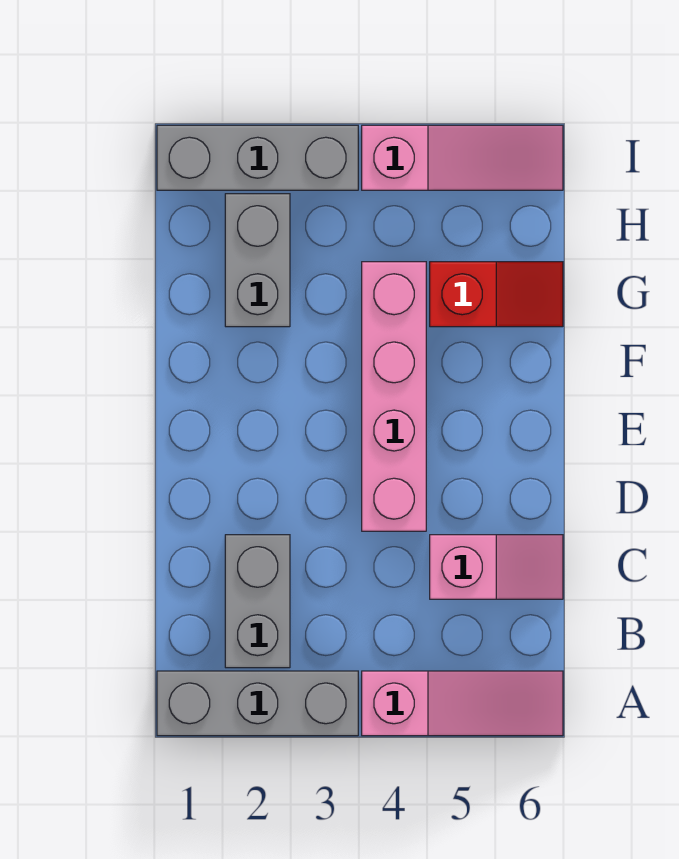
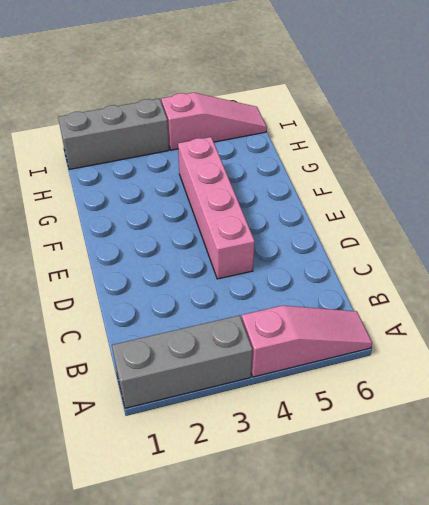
none -> grey 1x2 brick [225,535,290,668]
none -> pink 1x2 slope [430,535,563,599]

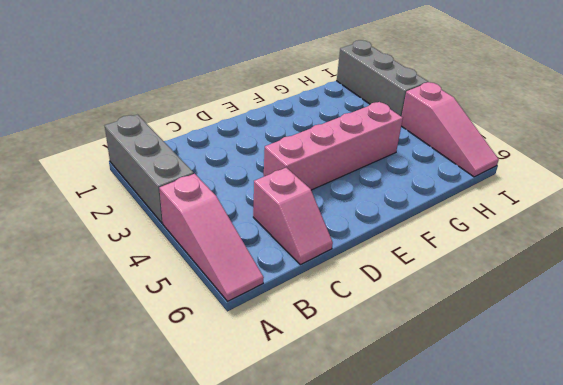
none -> grey 1x2 brick [225,535,290,668]
none -> grey 1x2 brick [225,194,290,327]

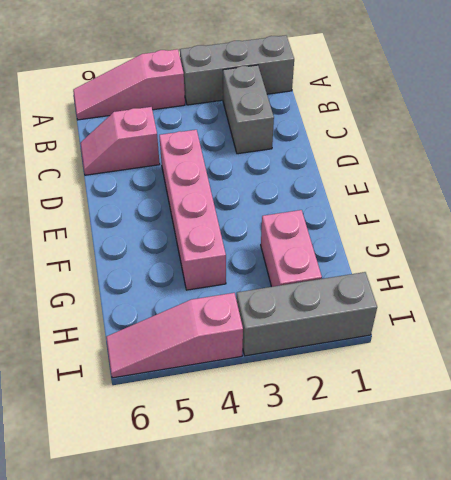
pink 1x2 brick [261,210,322,287] -> grey 1x2 brick [225,194,290,327]
none -> red 1x2 slope [430,262,563,327]

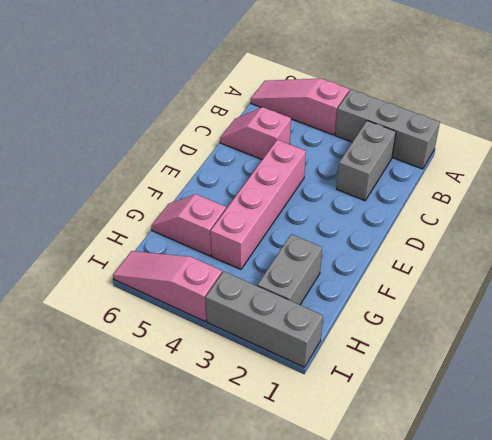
pink 1x2 slope [151,194,226,256] -> red 1x2 slope [430,262,563,327]

